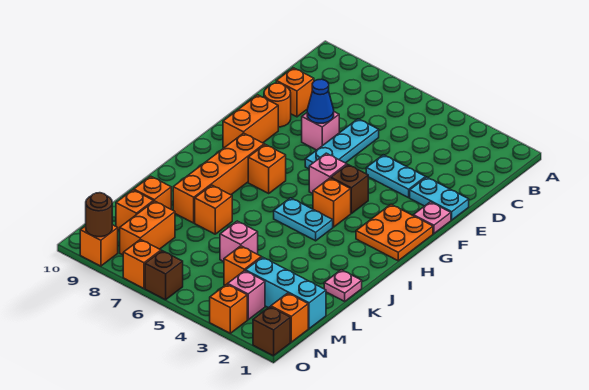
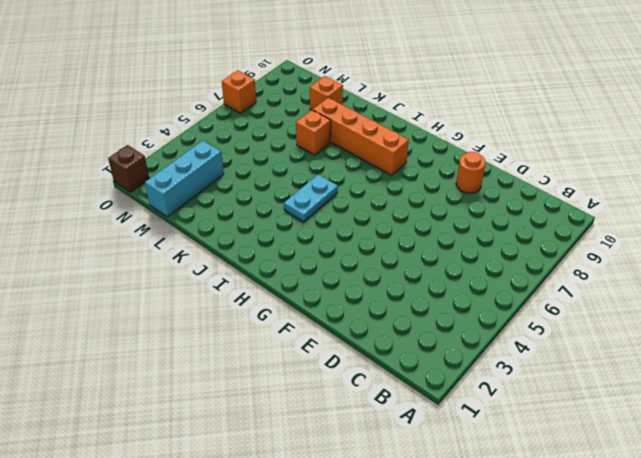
none -> cyan 1x3 plate [305,119,379,169]
none -> orange 1x1 brick [276,68,314,117]
none -> cyan 1x2 plate [410,177,469,220]
none -> cyan 1x2 plate [366,155,426,198]

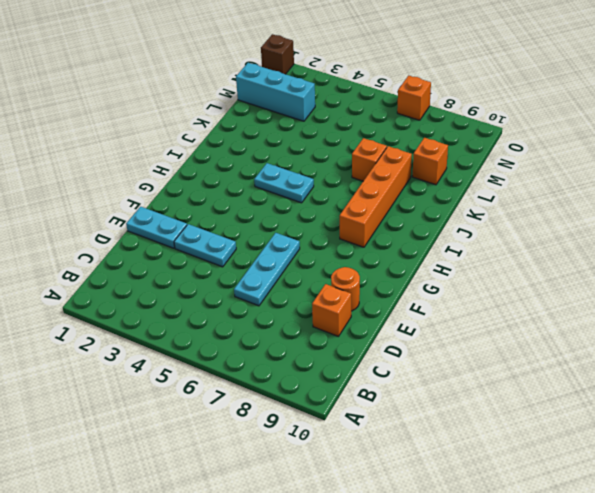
none -> pink 1x1 brick [302,112,339,150]
none -> pink 1x1 plate [413,202,451,234]
none -> orange 1x2 brick [223,95,278,148]
none -> orange 2x2 plate [356,204,433,261]

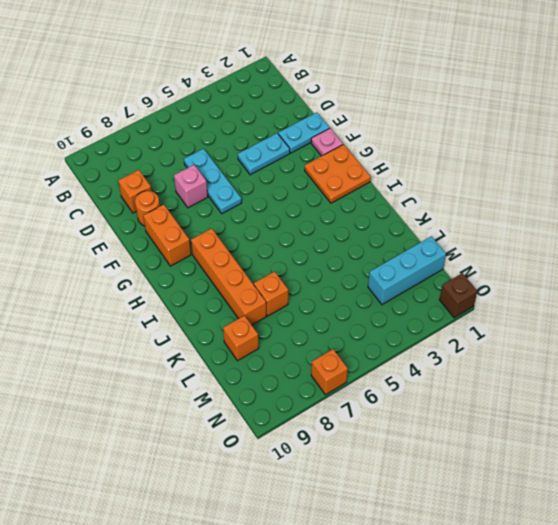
none -> brown 1x1 brick [331,165,368,213]
none -> pink 1x1 brick [309,153,347,194]
none -> orange 1x1 brick [313,178,351,227]
none -> orange 1x1 brick [248,144,286,193]

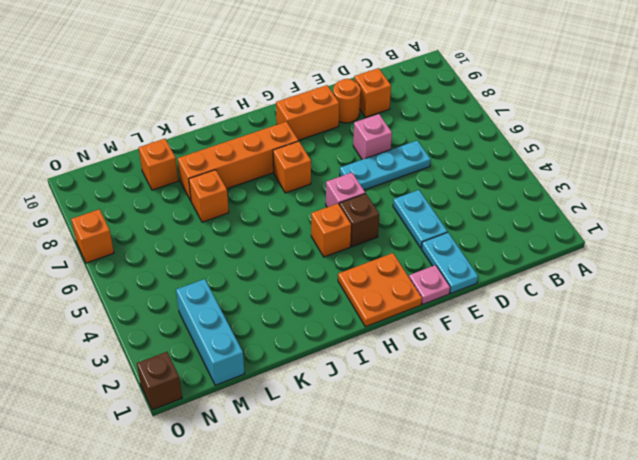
none -> cyan 1x2 plate [274,198,333,241]
none -> pink 1x1 plate [324,270,362,301]
none -> pink 1x1 brick [220,221,258,262]
none -> orange 1x1 brick [224,246,261,285]

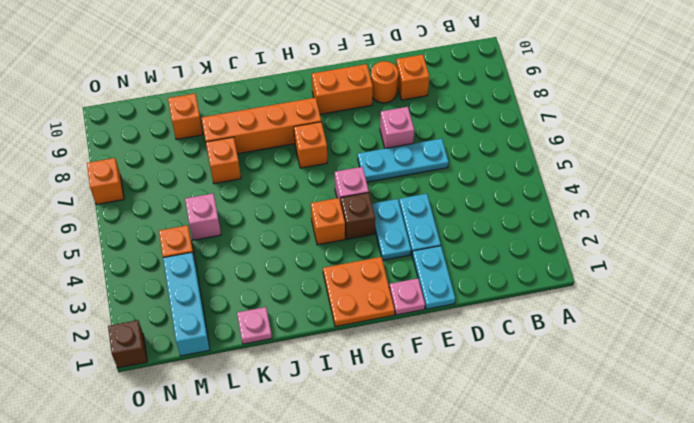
cyan 1x2 plate [372,199,411,260] -> cyan 1x2 plate moved to [274,198,333,241]
none -> orange 1x2 brick [120,201,175,255]
none -> orange 1x1 brick [116,190,153,230]
none -> orange 1x1 brick [271,293,308,342]
none -> pink 1x1 brick [228,271,265,320]

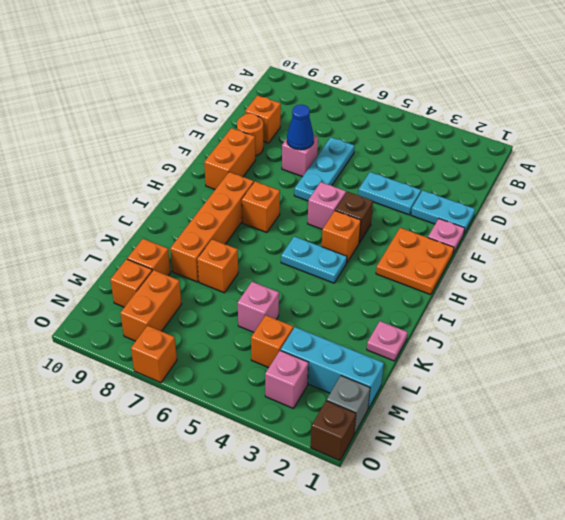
grey 1x1 brick [326,376,370,434] -> orange 1x1 brick [271,293,308,342]
none -> orange 1x1 brick [210,284,247,333]
none -> brown 1x1 brick [145,251,183,300]
none -> orange 1x1 brick [80,225,118,266]
none -> brown 1x1 round brick [86,193,112,237]

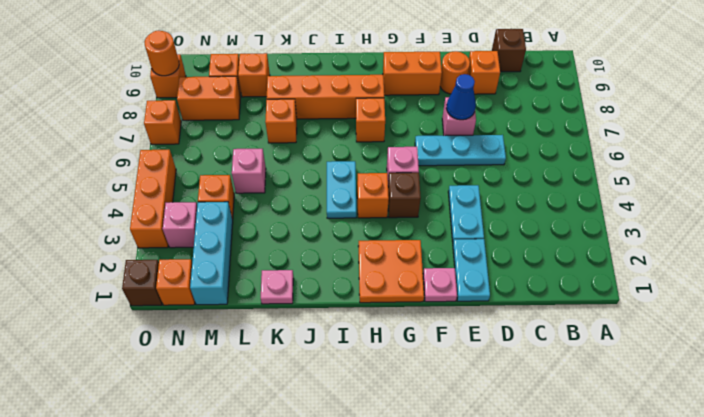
brown 1x1 brick [492,29,526,72] -> brown 1x1 brick moved to [145,251,183,300]
orange 1x3 brick [130,150,176,248] -> orange 1x1 brick [210,284,247,333]
orange 1x1 round brick [145,31,179,76] -> brown 1x1 round brick [86,193,112,237]

